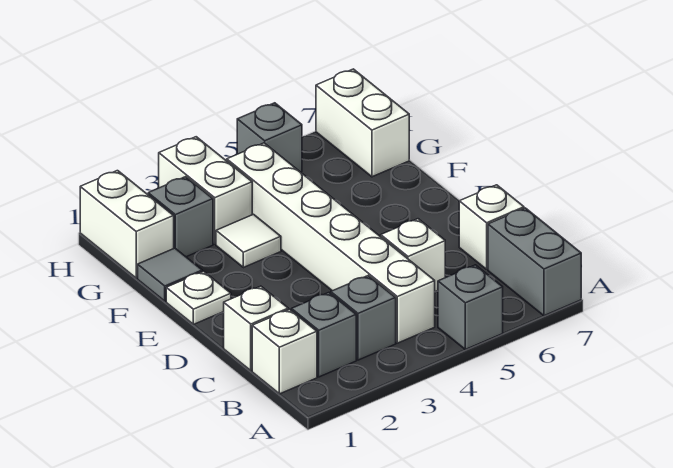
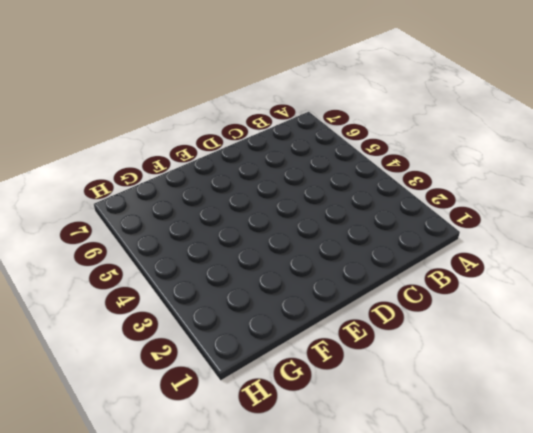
none -> grey 1x1 brick [438,265,503,349]
none -> grey 1x2 brick [488,208,581,316]
none -> white 1x1 brick [252,309,317,394]

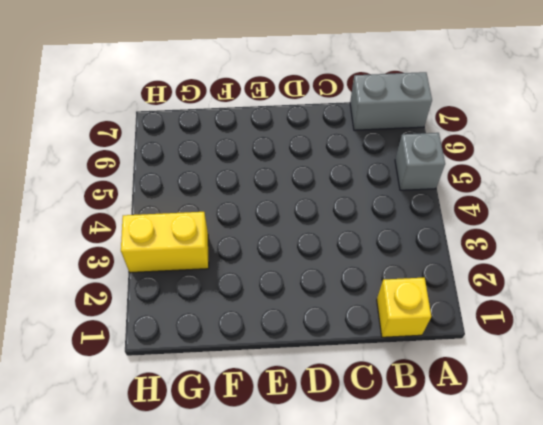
yellow 1x1 brick [377,277,431,337] -> white 1x1 brick [252,309,317,394]
yellow 1x2 brick [121,212,209,273] -> white 1x2 brick [159,137,252,244]
none -> grey 1x1 brick [292,293,356,377]
none -> grey 1x1 brick [331,276,396,360]
none -> white 1x6 brick [227,143,435,343]

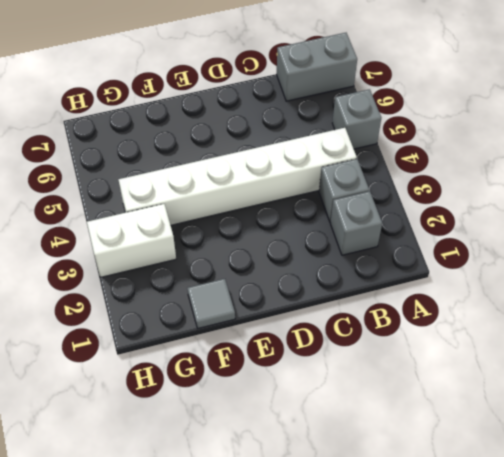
none -> white 1x1 brick [252,309,317,394]
none -> white 1x1 brick [224,286,288,371]
none -> white 1x1 brick [381,219,445,292]

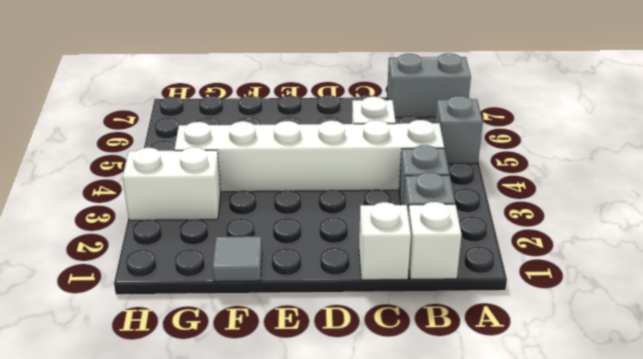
none -> white 1x1 brick [459,185,524,269]
none -> white 1x1 plate [166,271,231,324]
none -> white 1x1 tile [216,214,281,268]

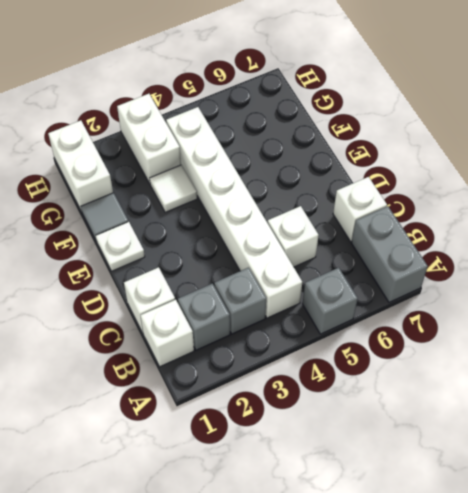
none -> grey 1x1 brick [148,177,213,257]
none -> white 1x2 brick [316,69,409,177]
none -> grey 1x1 brick [237,103,302,172]

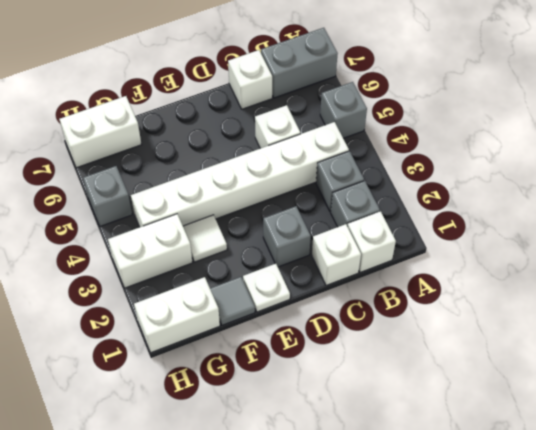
grey 1x1 brick [263,206,311,267] -> grey 1x1 brick moved to [148,177,213,257]

